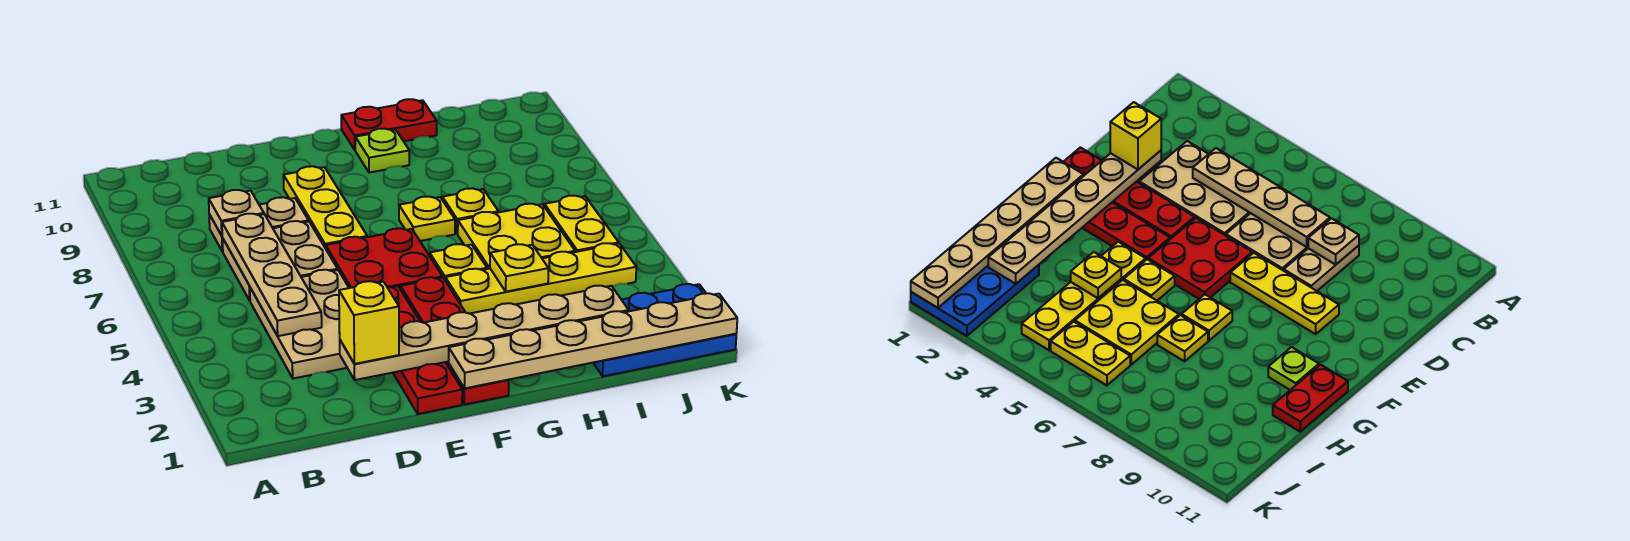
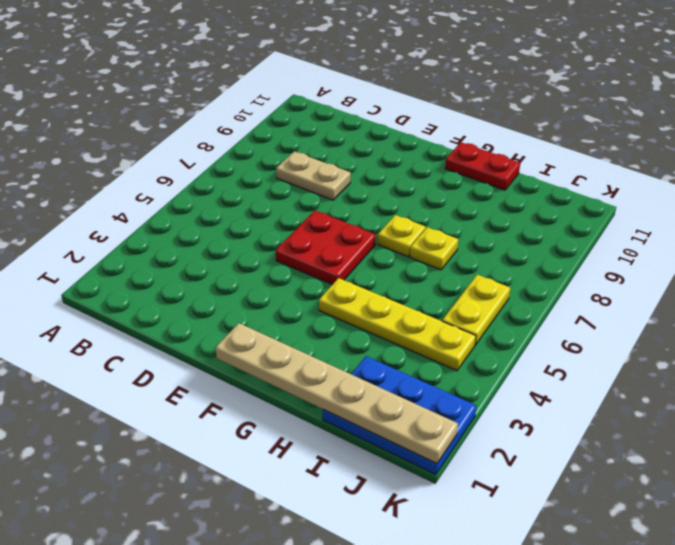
none -> tan 2x3 plate [250,270,349,379]
none -> tan 2x2 plate [222,221,337,300]
none -> red 1x4 plate [387,286,462,414]

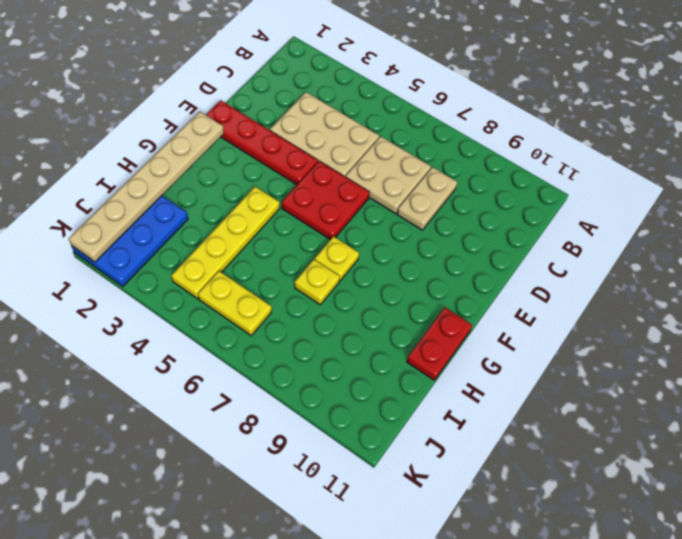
none -> yellow 1x3 plate [283,166,367,249]
none -> red 1x4 plate [400,277,509,405]
none -> yellow 1x1 plate [430,244,487,279]

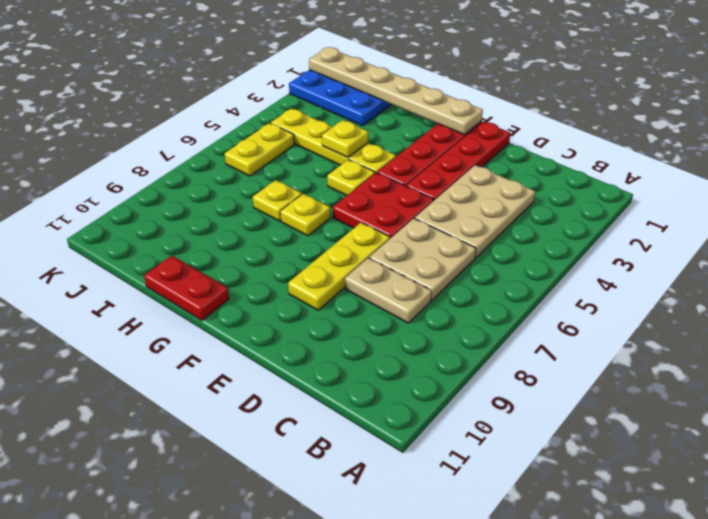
none -> lime 1x1 plate [355,129,409,173]
none -> yellow 2x2 plate [458,204,575,269]
none -> tan 1x4 plate [222,214,322,336]

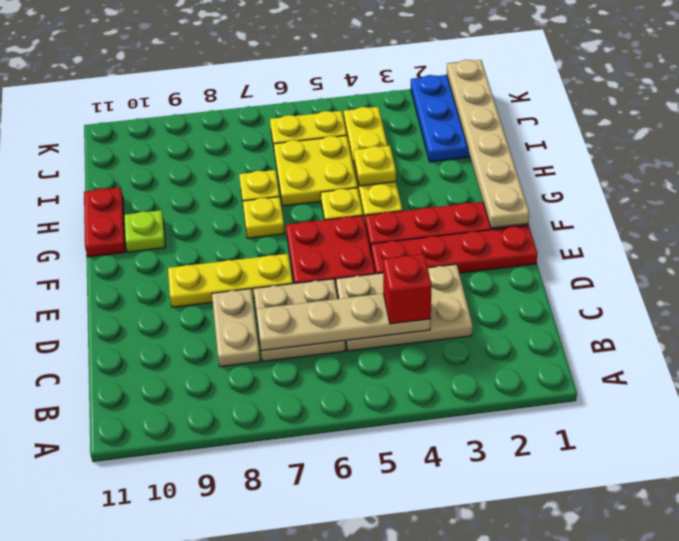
red 1x1 brick [383,254,432,324] -> none
none -> tan 1x1 plate [209,190,264,236]
none -> tan 1x6 plate [340,286,629,380]
none -> yellow 1x1 brick [339,281,399,364]

